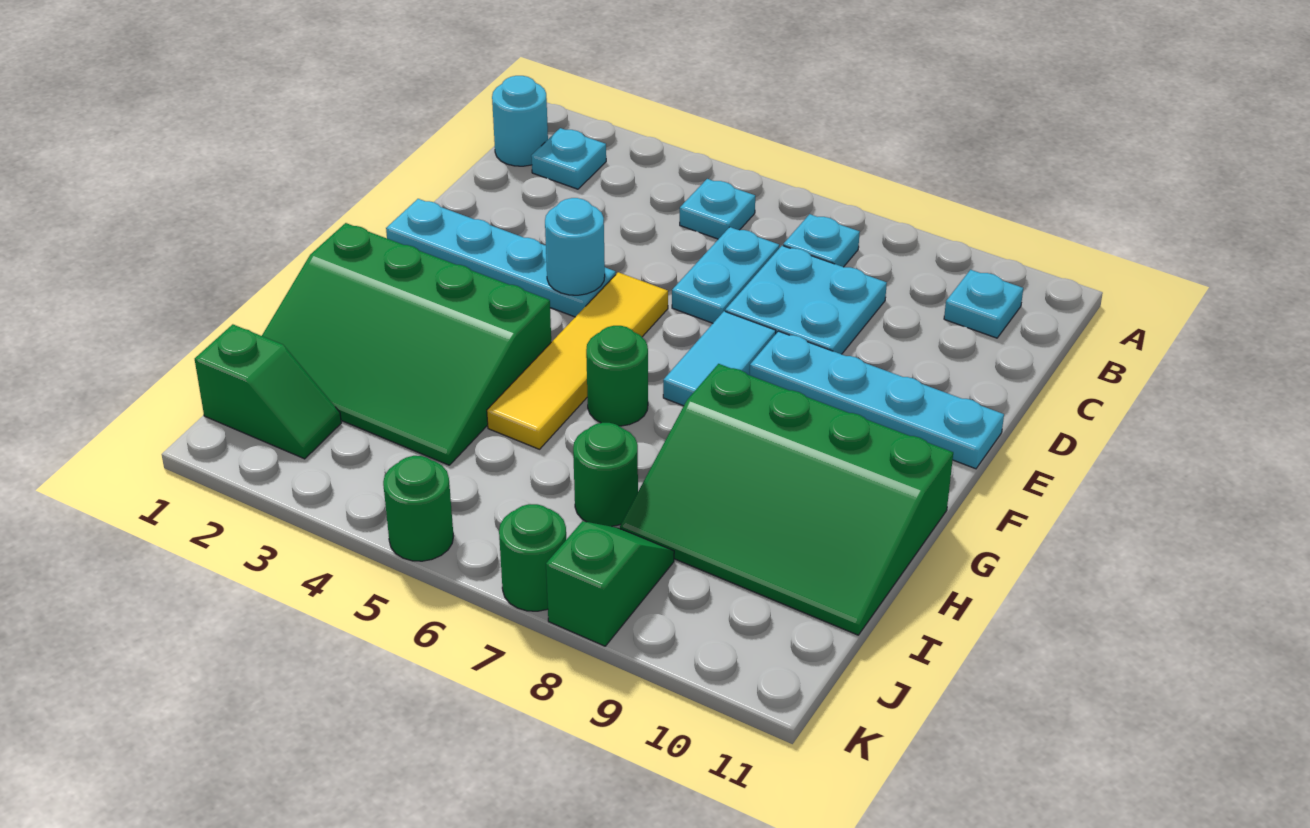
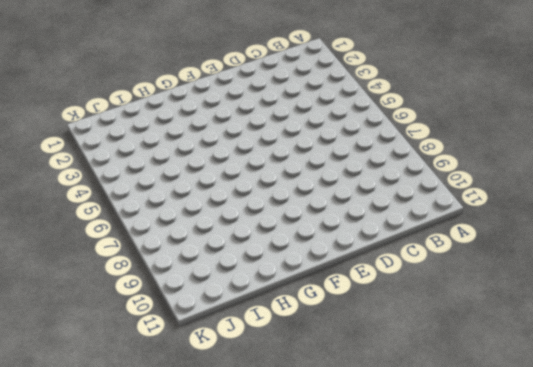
none -> cyan 1x1 round brick [492,76,548,166]
none -> cyan 1x1 plate [531,128,606,189]
none -> cyan 1x1 plate [680,179,755,239]

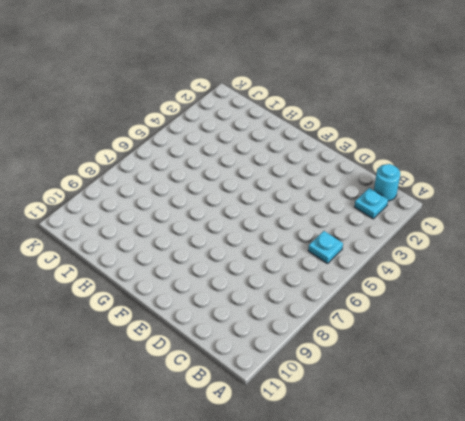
none -> cyan 1x1 plate [783,214,860,267]
none -> cyan 1x1 plate [944,270,1023,338]
none -> cyan 1x2 plate [672,227,779,323]

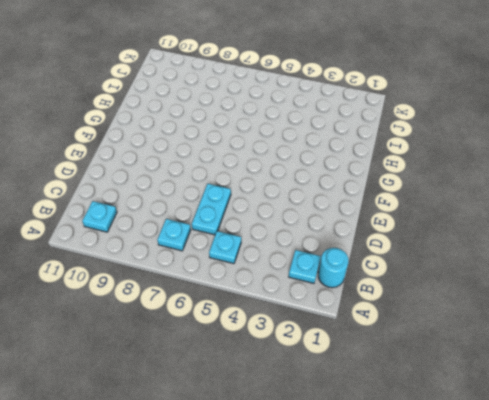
none -> cyan 2x2 plate [725,246,887,354]
none -> cyan 1x4 plate [386,199,616,317]
none -> yellow 1x4 tile [487,272,668,449]

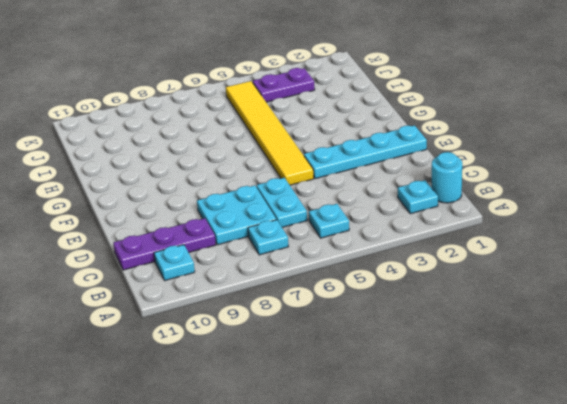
purple 1x3 plate [113,218,216,270] -> none
yellow 1x6 tile [226,81,314,185] -> yellow 1x4 tile [487,272,668,449]
purple 1x2 plate [253,68,315,102] -> none
none -> cyan 1x2 tile [663,311,776,406]
none -> cyan 1x4 plate [750,331,1004,469]
none -> green 3x4 slope [262,223,551,465]

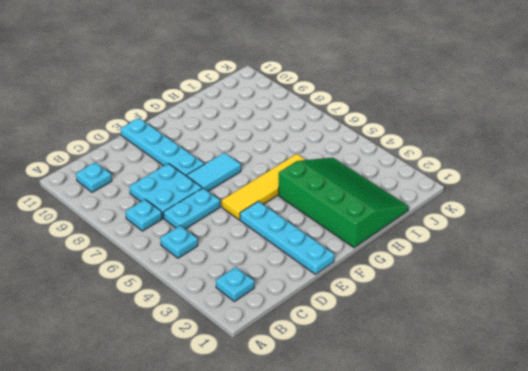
none -> cyan 1x1 round brick [492,76,548,166]
none -> green 1x1 round brick [586,326,648,426]
none -> green 3x4 slope [620,364,953,635]

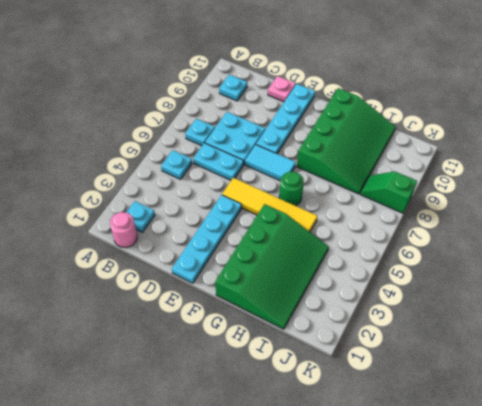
pink 1x1 round brick [110,212,137,248] -> cyan 1x1 round brick [492,76,548,166]
pink 1x1 plate [268,76,296,102] -> none
none -> green 1x1 round brick [573,423,638,526]
none -> green 1x2 slope [195,324,341,459]
none -> green 1x1 round brick [383,456,453,561]

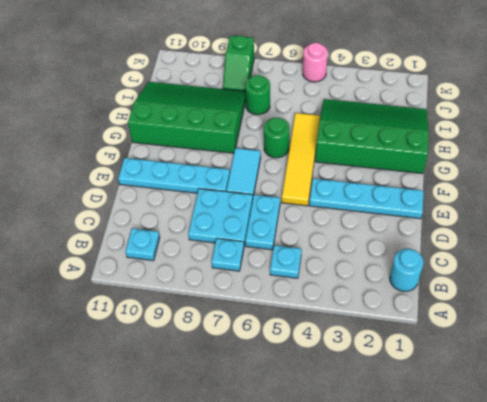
pink 1x1 round brick [303,43,328,82] -> green 1x1 round brick [383,456,453,561]
none -> cyan 1x1 plate [531,128,606,189]
none -> green 1x2 slope [195,324,341,459]
none -> green 1x1 round brick [499,504,566,611]

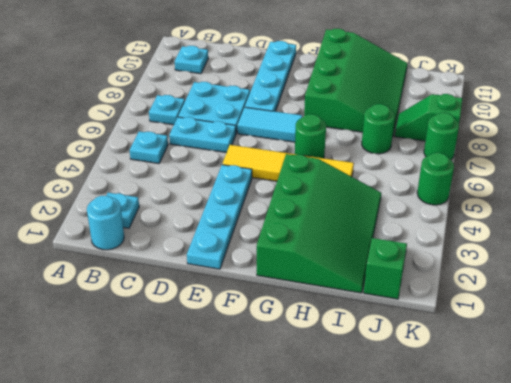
none -> cyan 1x1 round brick [545,198,605,295]

